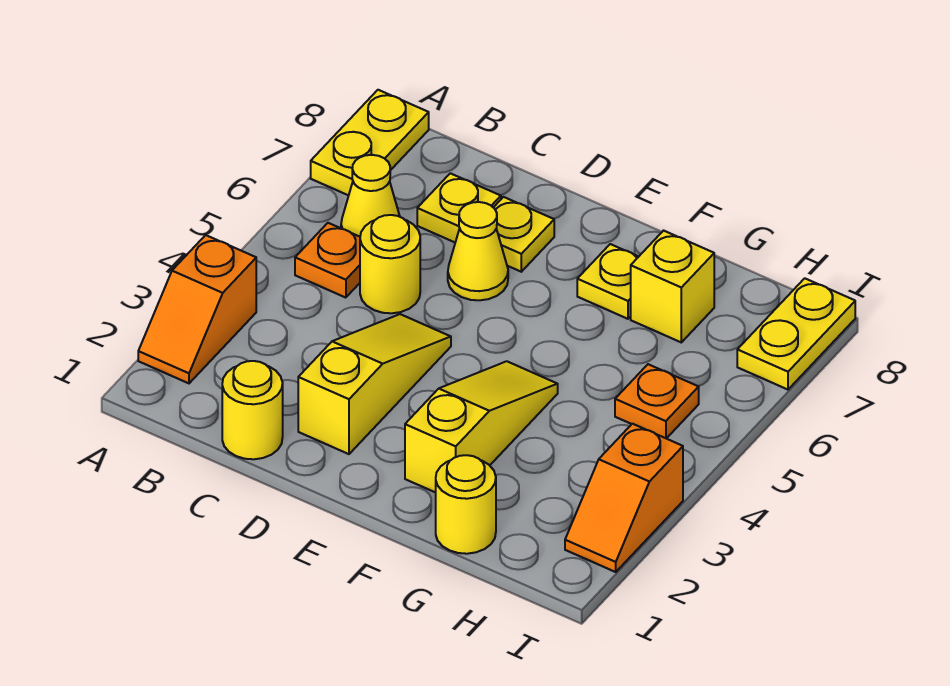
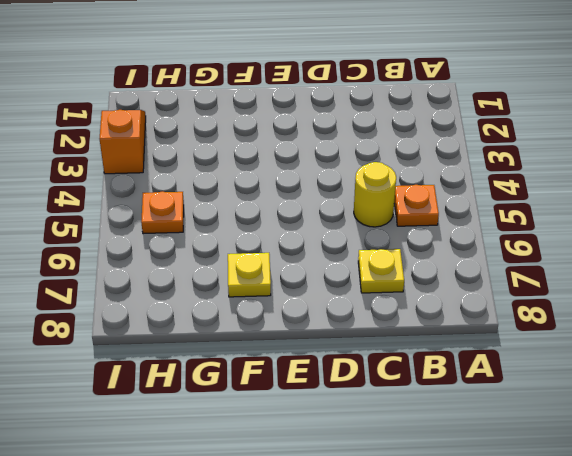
none -> orange 1x2 slope [138,235,256,383]
none -> yellow 1x2 plate [311,90,429,195]
none -> yellow 1x1 cone [341,155,400,237]

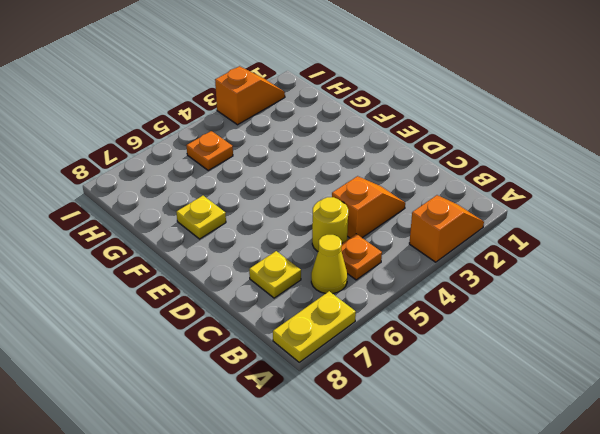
orange 1x2 slope [332,176,405,238] -> none
none -> yellow 1x1 round brick [222,361,283,459]
none -> yellow 1x3 slope [298,314,451,454]
none -> yellow 1x1 cone [448,202,508,300]

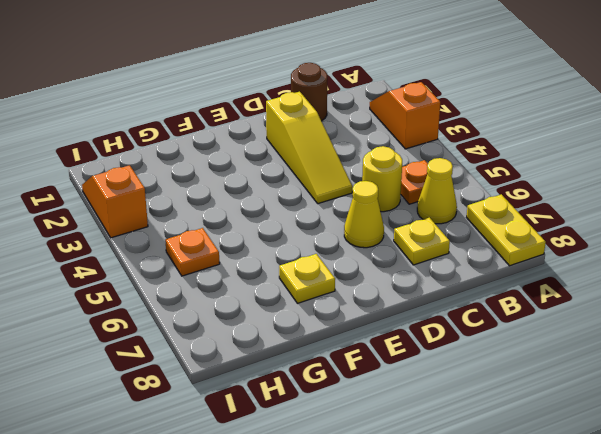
brown 1x1 round brick [291,63,327,121] -> yellow 1x1 round brick [222,361,283,459]
none -> yellow 1x1 plate [493,197,554,272]
none -> yellow 1x3 slope [405,361,558,493]
none -> yellow 1x1 round brick [436,455,496,554]

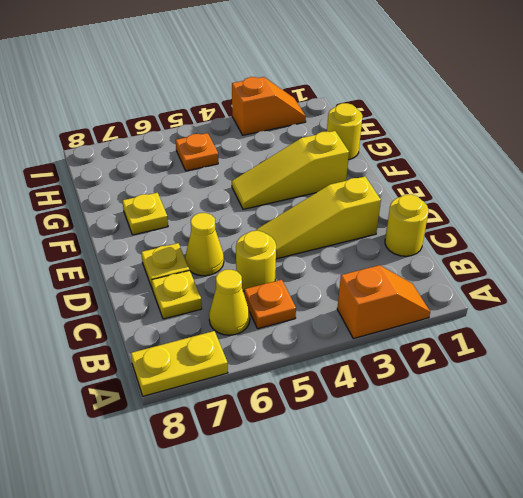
none -> yellow 1x1 brick [631,231,714,342]
none -> yellow 1x2 plate [737,278,855,390]

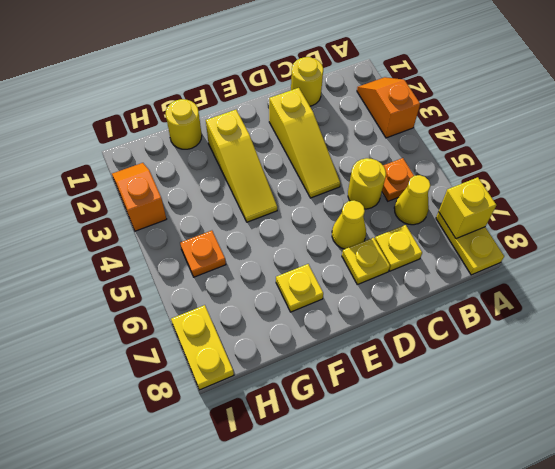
yellow 1x1 brick [439,177,496,239] -> yellow 1x1 brick moved to [631,231,714,342]

